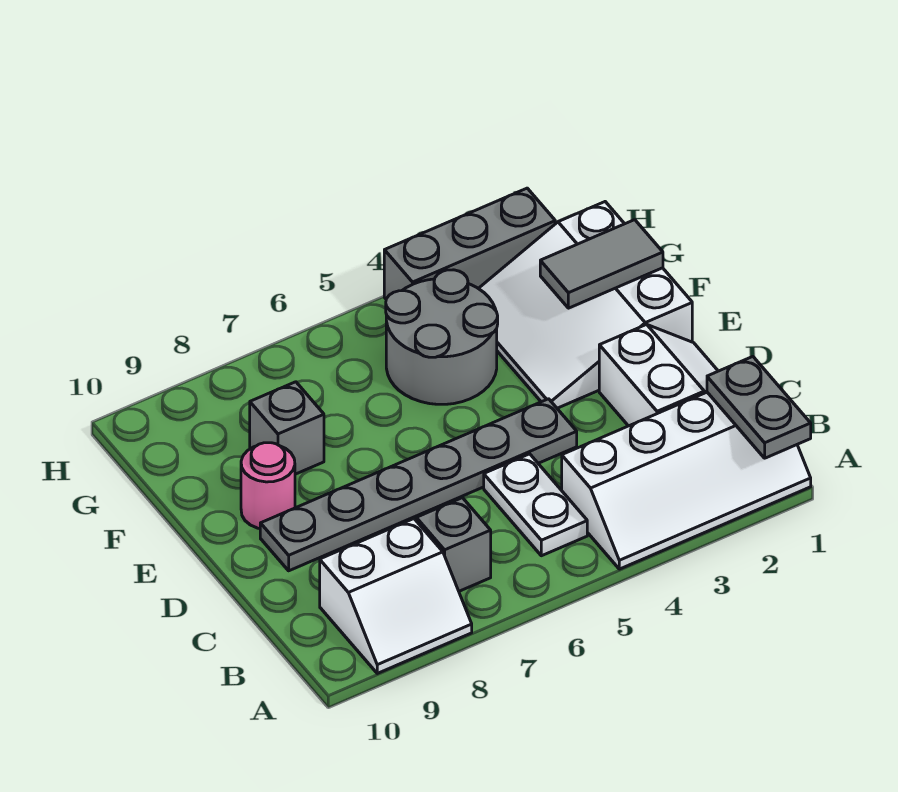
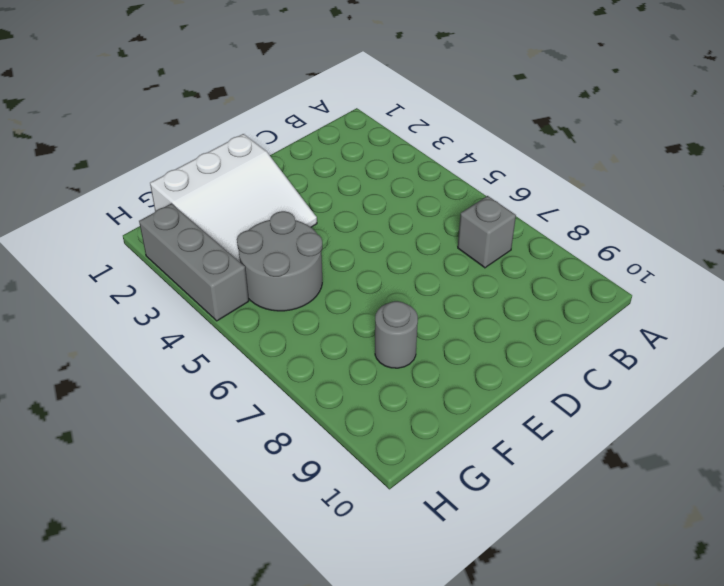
grey 1x1 round brick [375,301,418,368] -> grey 1x1 brick [250,382,324,474]
none -> white 2x4 slope [562,392,811,569]
none -> white 2x2 slope [320,519,472,673]
none -> white 1x2 plate [484,454,587,556]

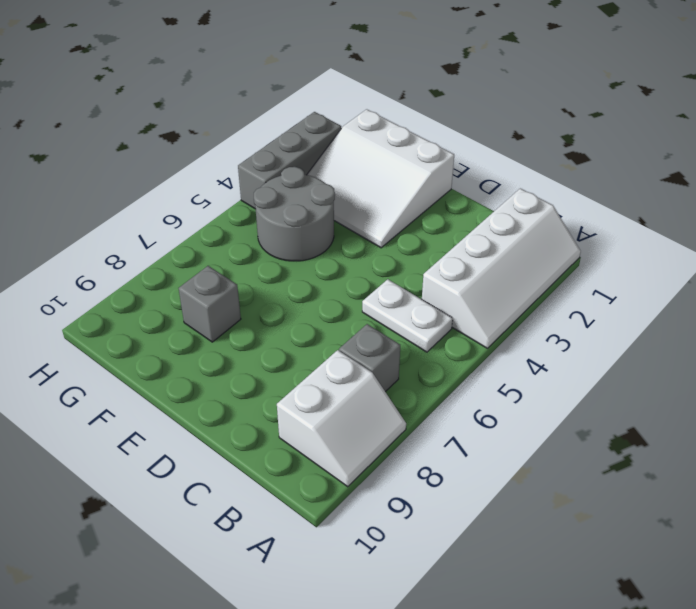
none -> white 2x2 slope [599,324,718,426]
none -> grey 1x6 plate [260,399,577,571]
none -> pink 1x1 round brick [241,443,295,529]

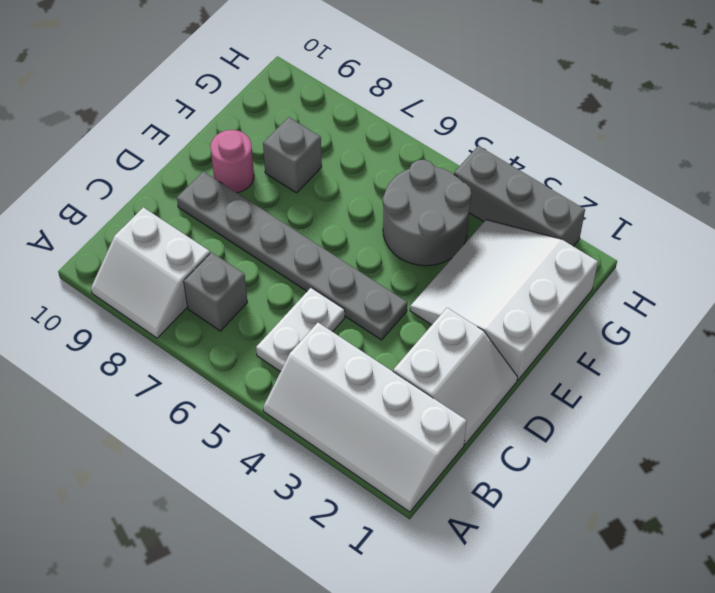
none -> grey 1x2 plate [707,357,811,458]
none -> grey 1x2 tile [540,220,663,308]

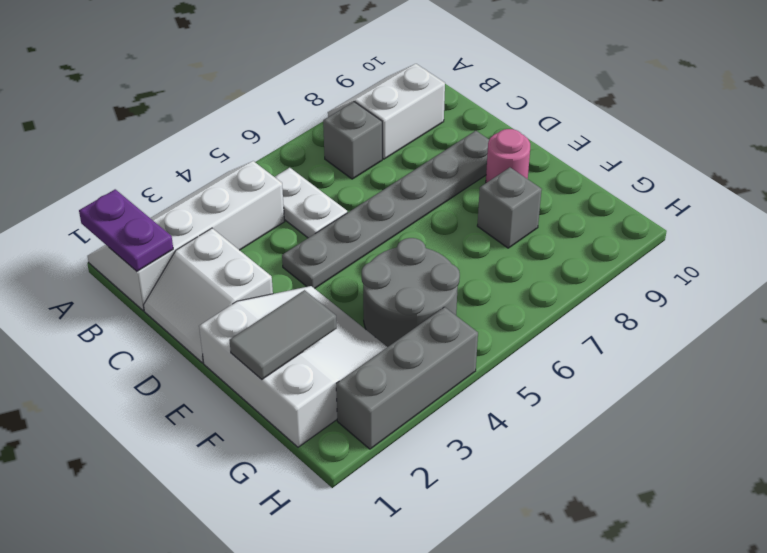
purple 1x2 plate [79,189,173,271] -> grey 1x2 plate [707,357,811,458]

